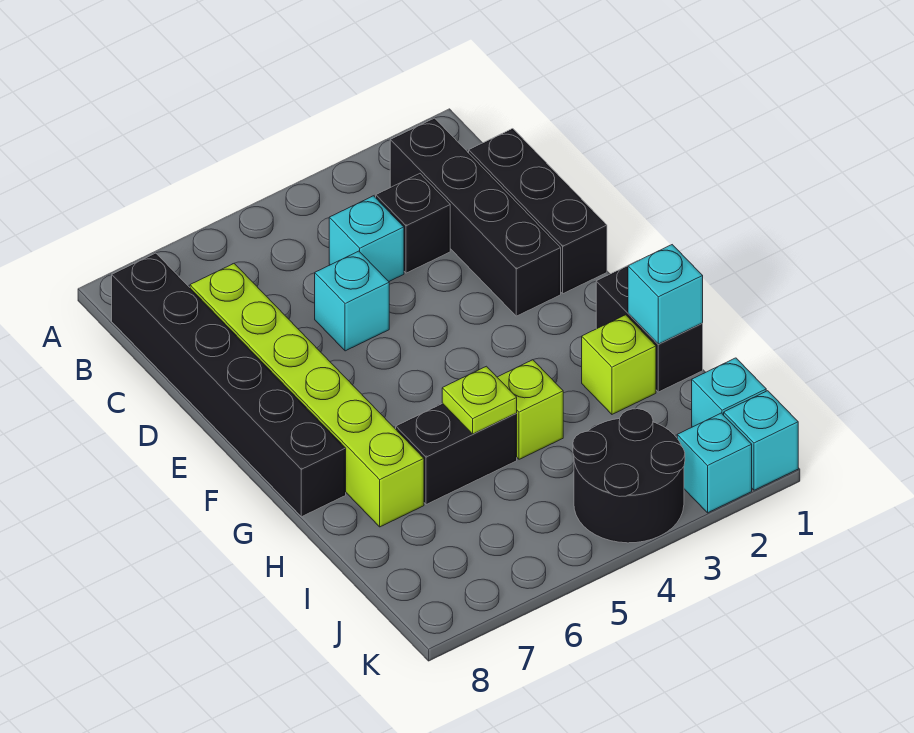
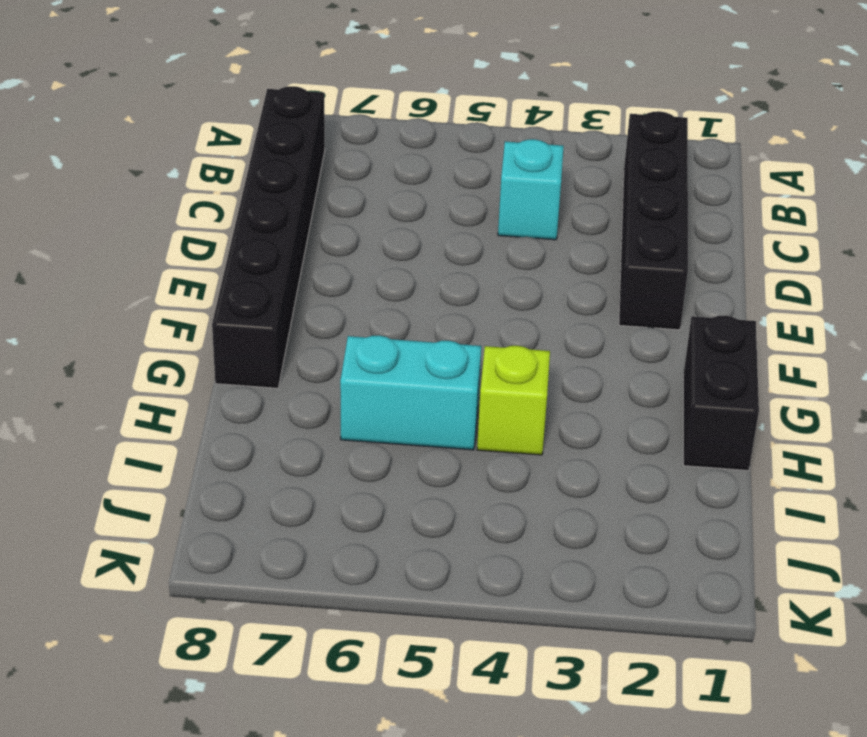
cyan 1x2 brick [340,335,481,450] -> black 1x2 brick [396,403,517,505]
none -> black 1x3 brick [469,129,607,294]
none -> black 1x1 brick [376,174,450,273]
none -> lime 1x6 brick [190,264,424,527]

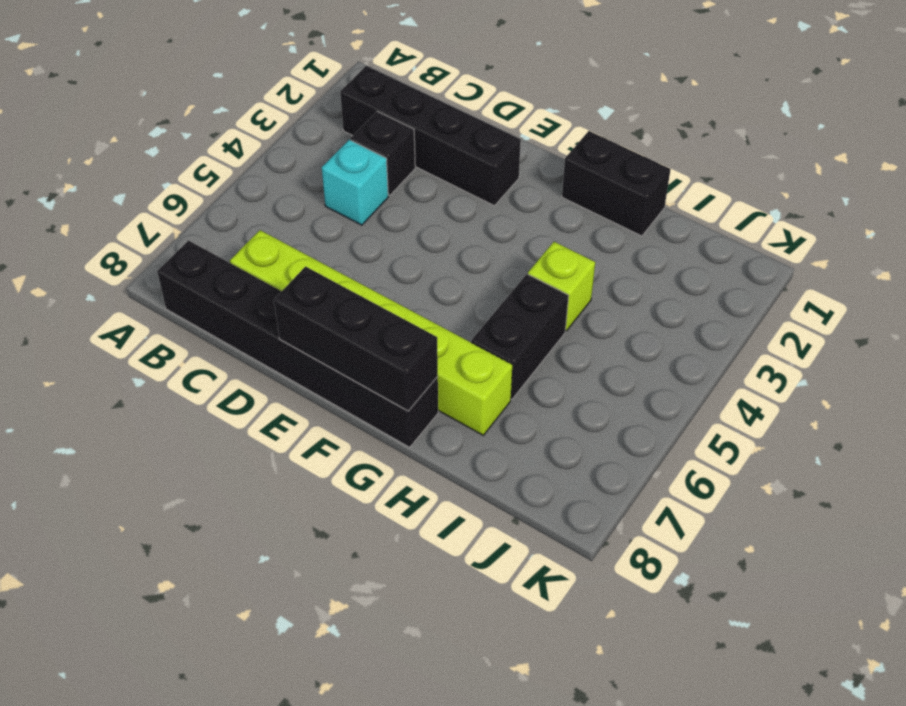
black 1x3 brick [274,267,438,411] -> black 1x3 brick moved to [469,129,607,294]
none -> cyan 1x1 brick [315,251,389,351]
none -> lime 1x1 brick [582,315,656,414]
none -> cyan 1x1 brick [692,358,766,427]

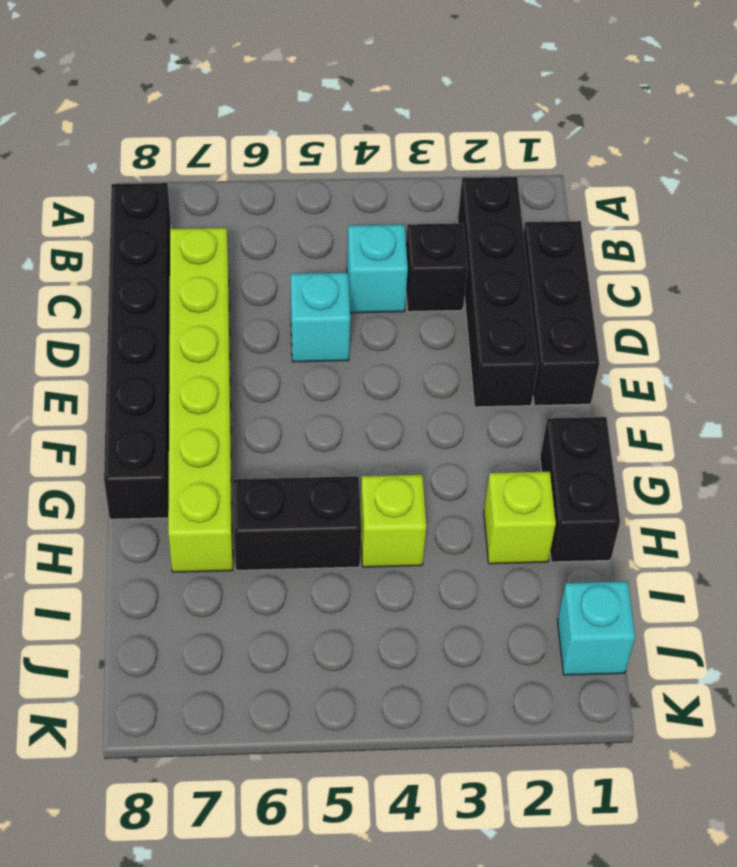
none -> black 2x2 round brick [573,409,685,543]
none -> cyan 1x1 brick [724,391,798,490]
none -> cyan 1x1 brick [677,413,752,513]

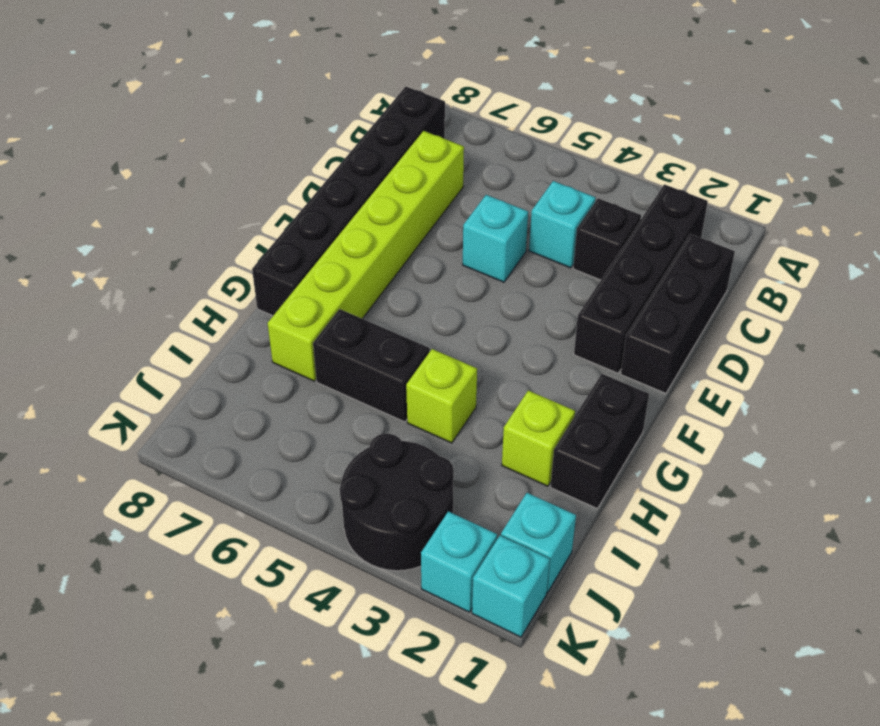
none -> cyan 1x1 brick [628,245,703,344]
none -> lime 1x1 plate [442,366,517,434]

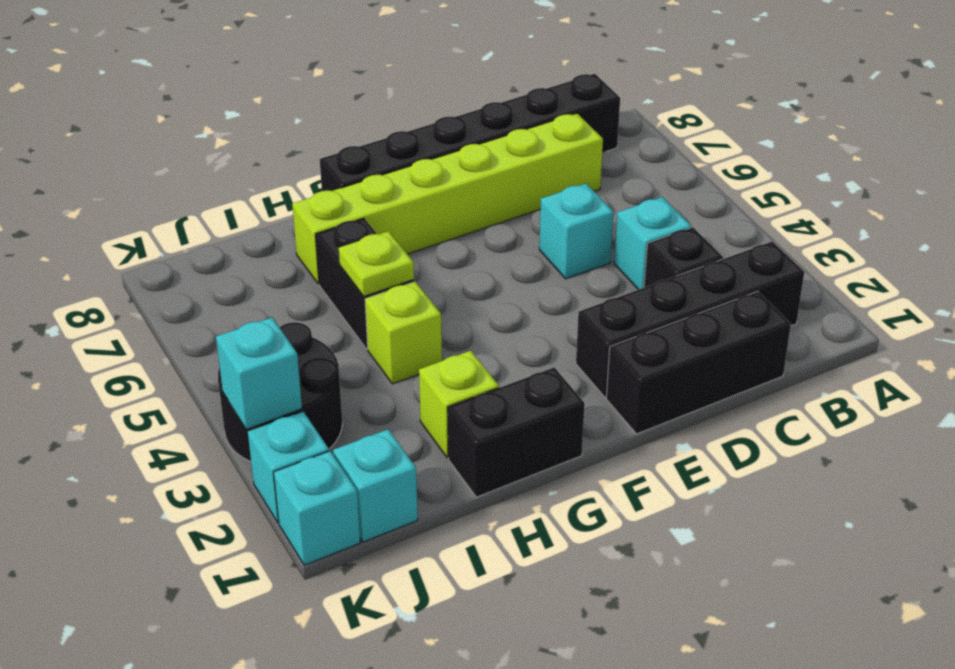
cyan 1x1 brick [216,318,302,429] -> cyan 1x1 brick moved to [628,245,703,344]

